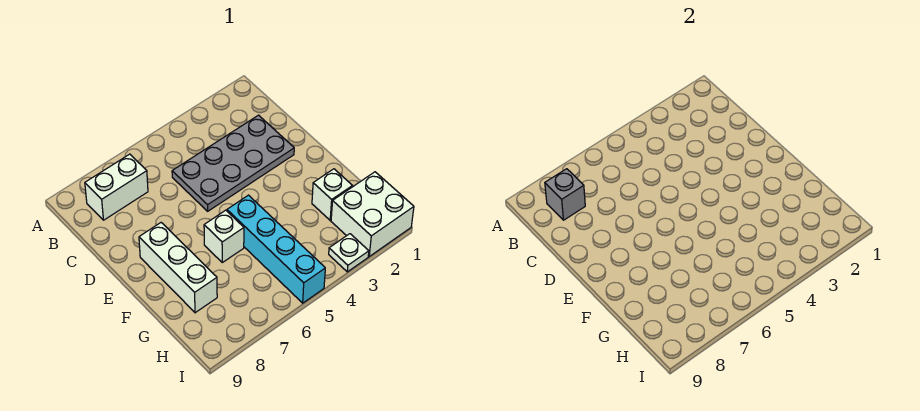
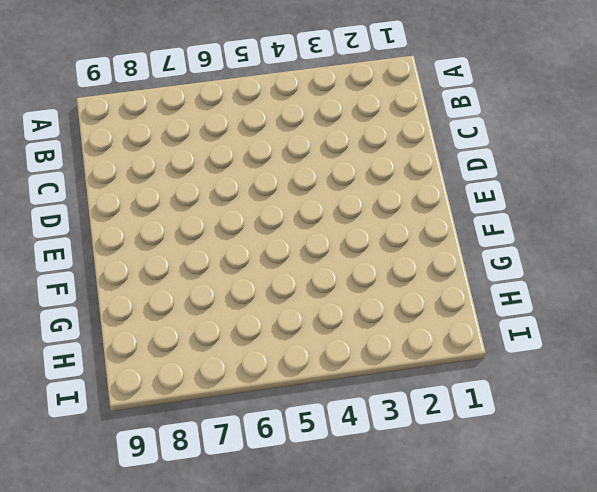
none -> white 1x2 brick [85,154,148,220]
none -> grey 2x4 plate [172,115,294,211]

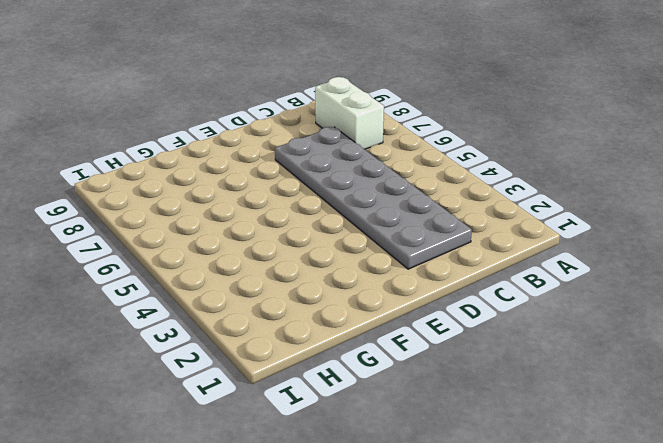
grey 2x6 plate [275,127,472,269] -> grey 2x4 plate [172,115,294,211]
none -> white 1x3 brick [139,223,217,313]
none -> cyan 1x4 brick [227,195,325,303]

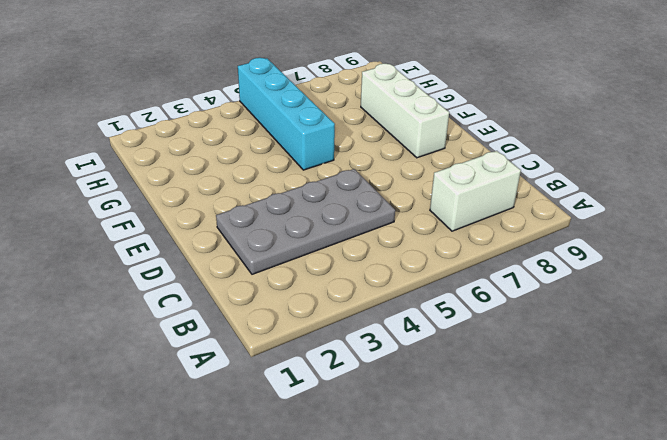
none -> white 1x1 brick [204,210,244,262]
none -> white 1x1 brick [312,169,352,220]

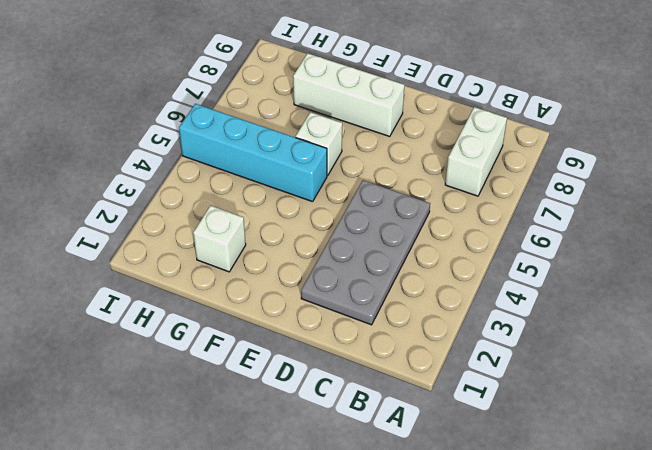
none -> white 2x2 brick [331,172,414,256]
none -> white 1x1 plate [329,234,369,272]

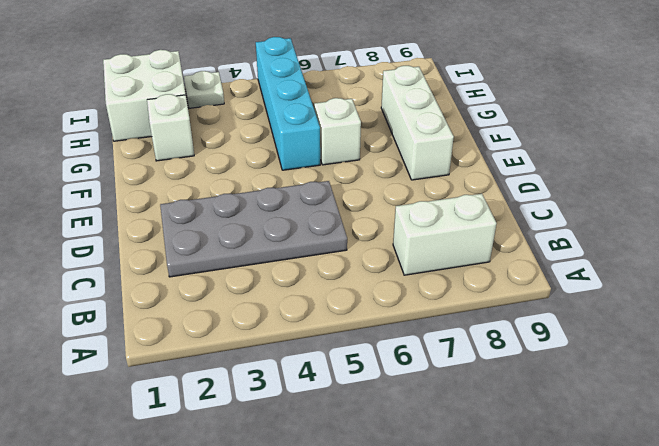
none -> grey 1x1 brick [545,169,585,220]

